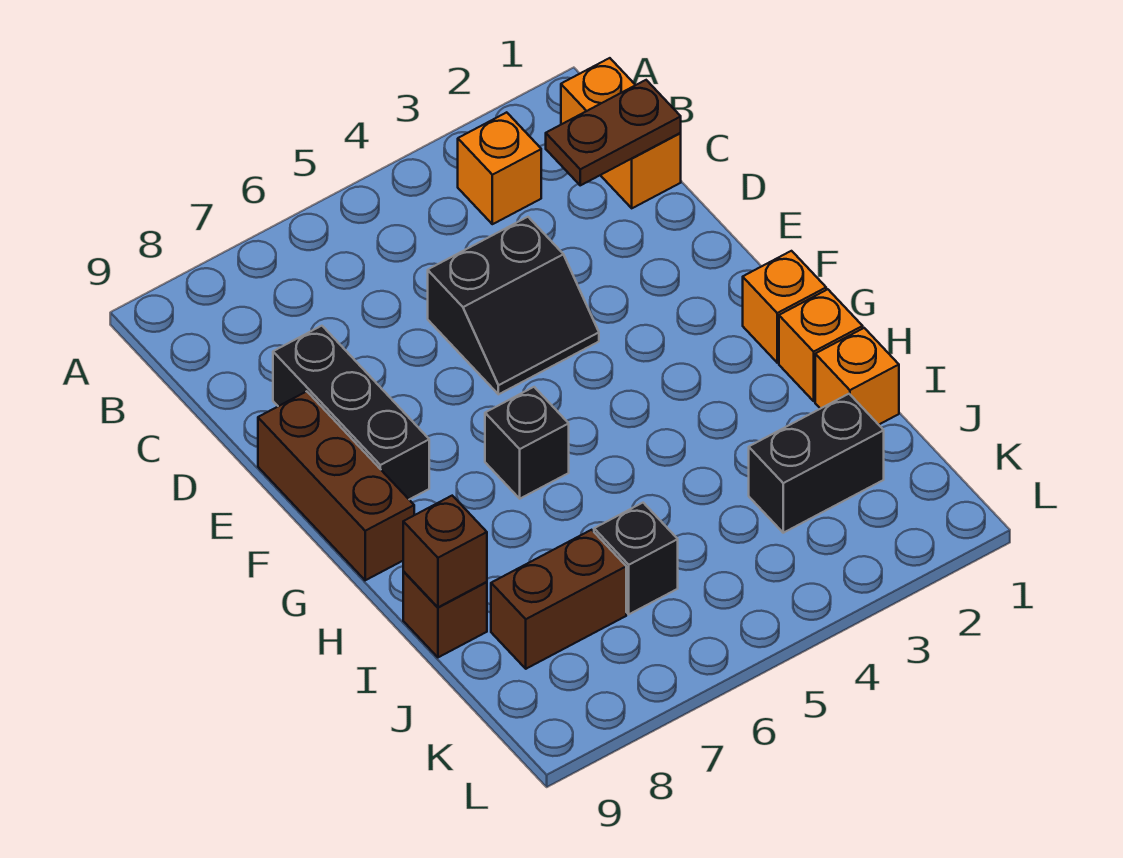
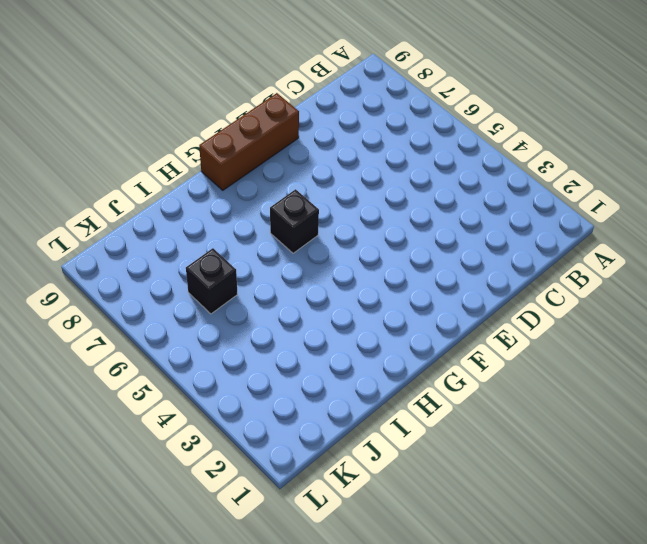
none -> orange 1x2 brick [561,58,681,208]
none -> orange 1x1 brick [458,112,541,224]
none -> black 2x2 slope [428,217,599,394]

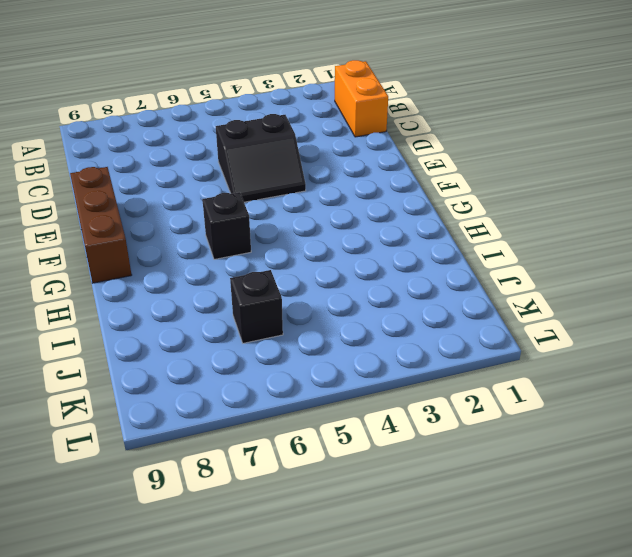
none -> orange 1x1 brick [458,112,541,224]
none -> black 1x3 brick [273,326,429,499]
none -> orange 1x1 brick [743,251,826,363]

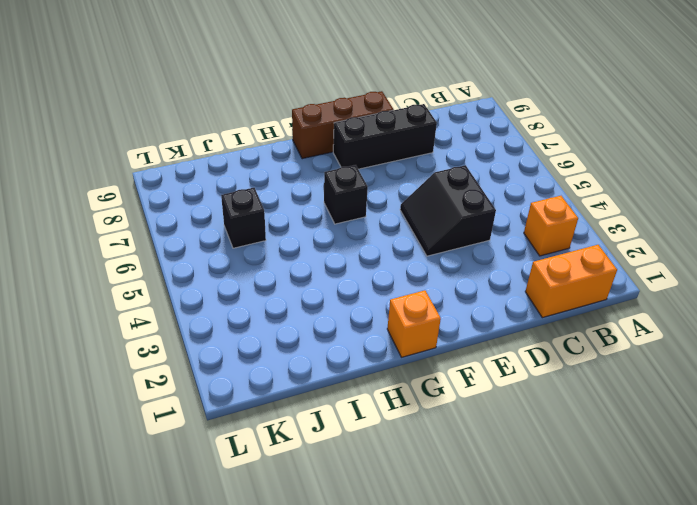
none -> orange 1x1 brick [779,289,863,401]
none -> orange 1x1 brick [815,328,899,425]
none -> brown 1x1 brick [403,572,487,657]

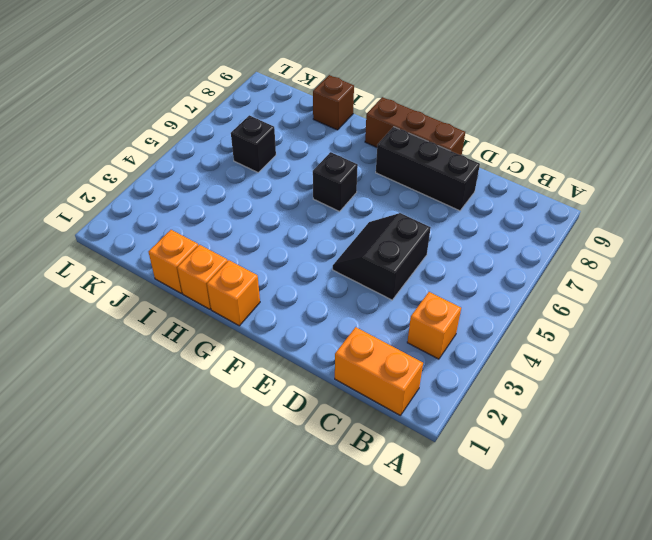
none -> black 1x2 brick [749,394,884,533]
none -> brown 1x2 brick [491,530,626,669]
none -> brown 1x2 plate [546,80,681,185]

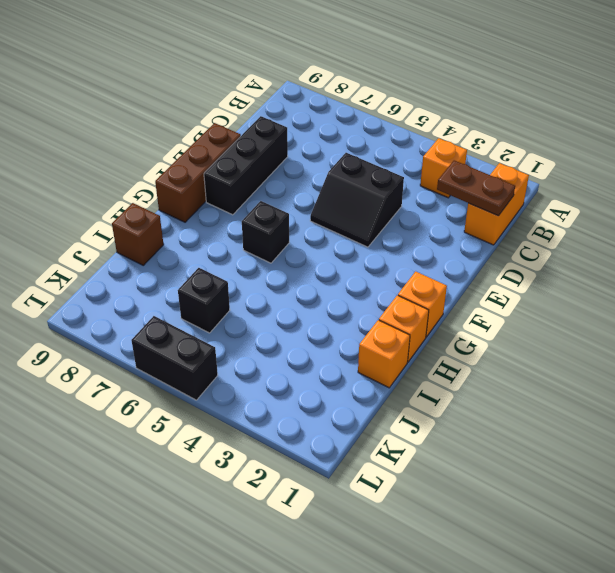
black 1x2 brick [131,316,218,400] -> black 1x2 brick moved to [749,394,884,533]
none -> brown 1x2 brick [491,530,626,669]
none -> brown 1x1 brick [403,496,487,607]

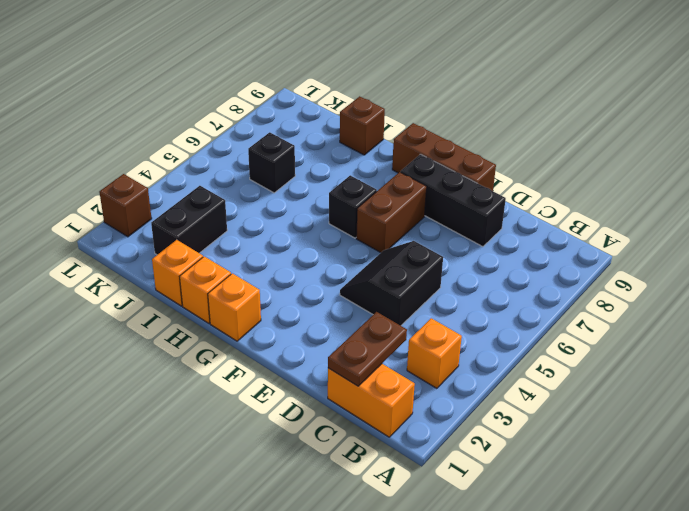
brown 1x2 brick [356,172,427,253] -> brown 1x2 brick moved to [491,530,626,669]
brown 1x1 brick [99,174,152,237] -> brown 1x1 brick moved to [403,496,487,607]

